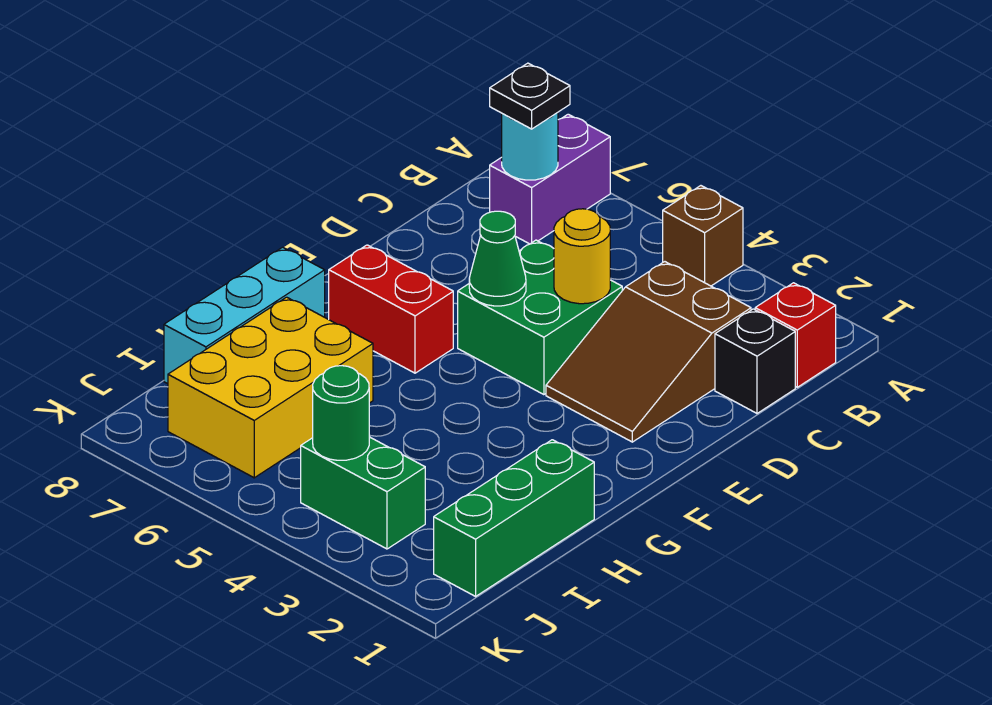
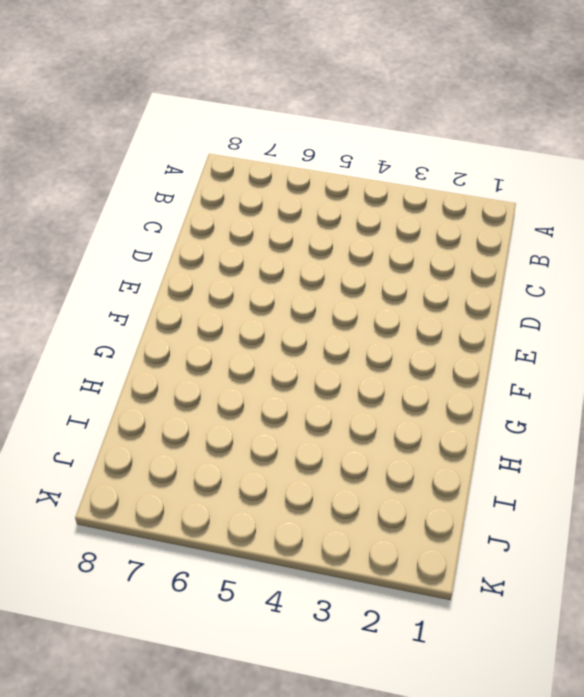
none -> brown 1x1 brick [663,186,743,286]
none -> purple 1x2 brick [490,114,610,244]
none -> red 1x1 brick [755,283,836,387]

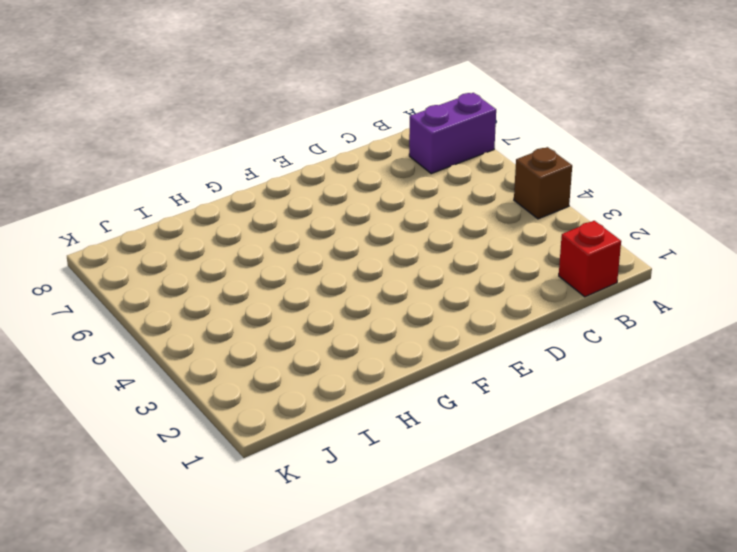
none -> black 1x1 brick [715,309,795,413]
none -> brown 2x3 slope [546,262,751,442]
none -> green 2x2 brick [458,240,622,395]

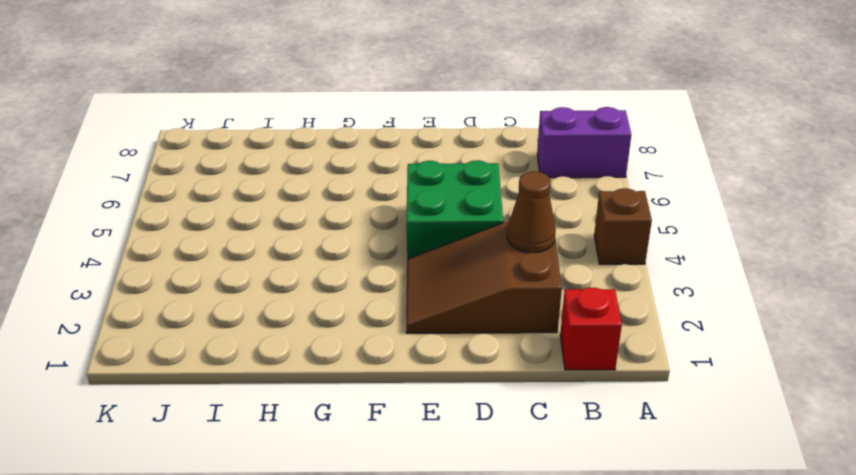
brown 1x1 cone [507,171,556,253] -> none
none -> black 1x1 brick [715,309,795,413]
none -> red 1x2 brick [329,245,453,373]
none -> cyan 1x3 brick [164,247,325,384]

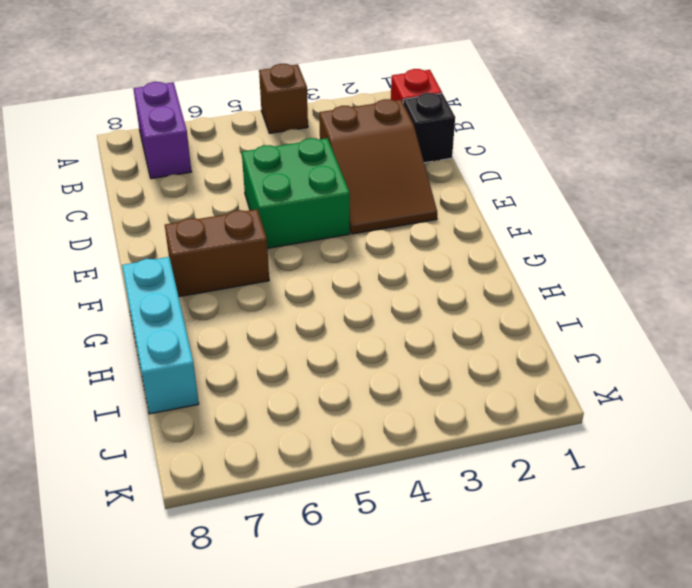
brown 1x2 brick [165,209,269,297] -> red 1x2 brick [329,245,453,373]
none -> green 1x3 brick [434,440,594,596]
none -> yellow 2x3 brick [168,297,373,478]
none -> green 1x2 brick [301,437,425,549]

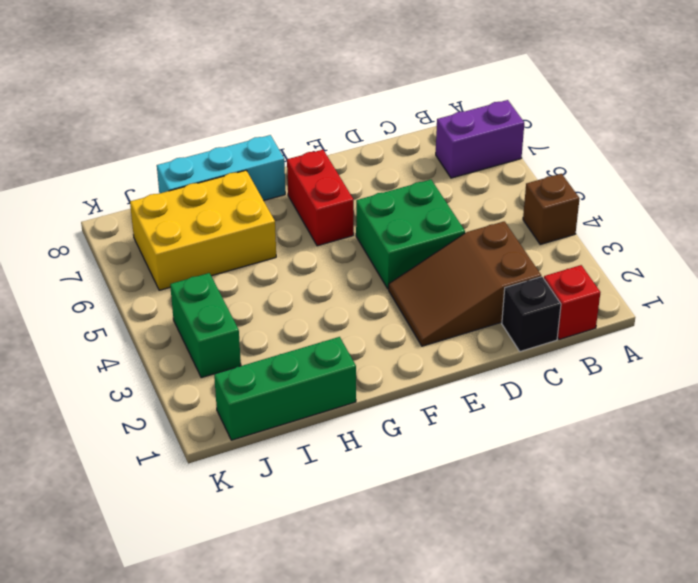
none -> cyan 1x1 round brick [502,113,558,180]
none -> yellow 1x1 round brick [554,209,610,304]
none -> green 1x1 cone [469,211,526,306]

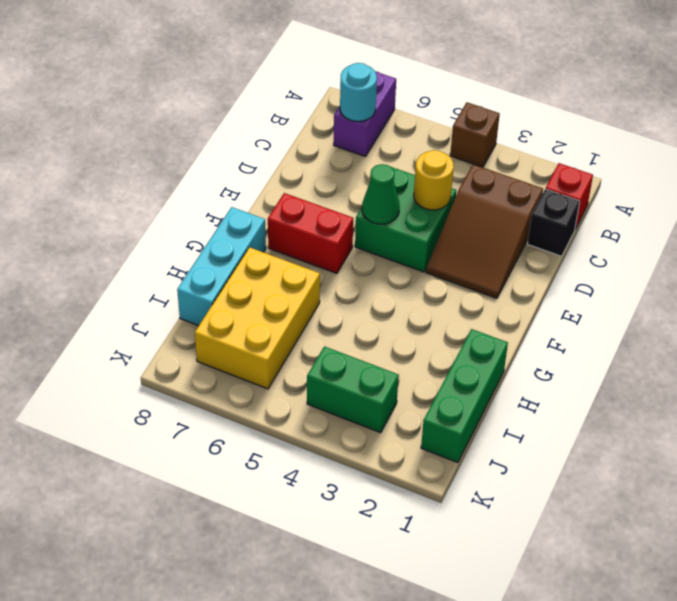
none -> green 1x1 round brick [313,366,369,460]
none -> black 1x1 plate [490,63,570,129]

